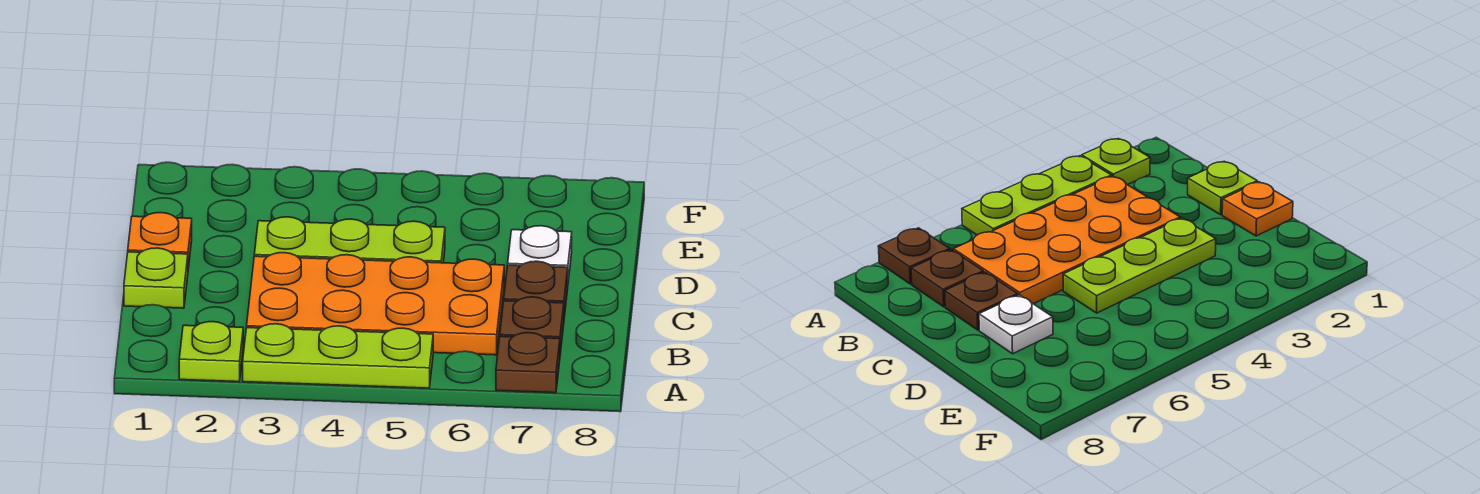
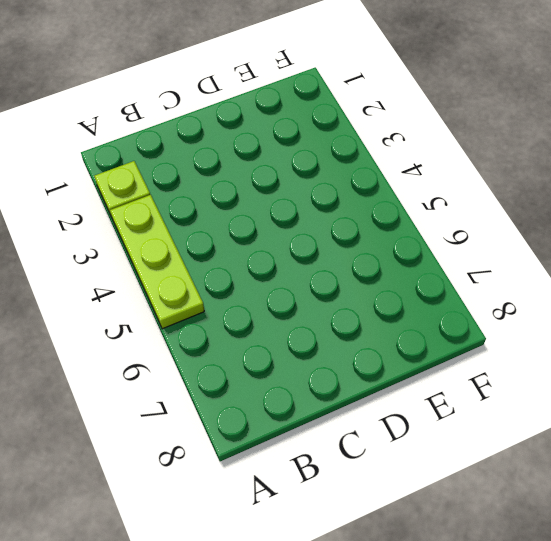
none -> brown 1x1 plate [496,333,560,393]
none -> orange 2x4 plate [247,253,504,355]

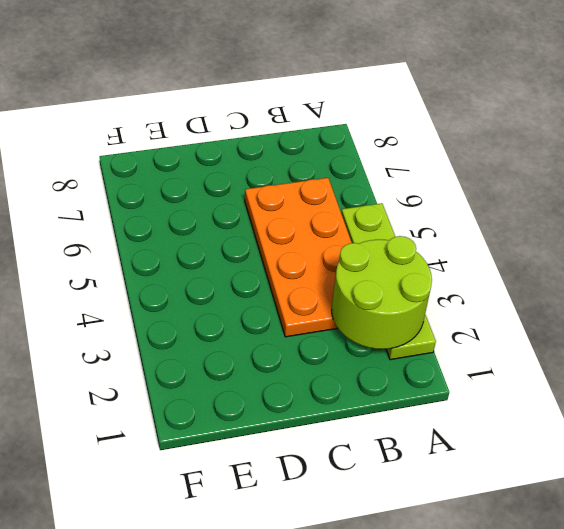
lime 2x2 round brick [332,236,432,349] -> none
none -> brown 1x1 plate [496,333,560,393]
none -> brown 1x1 plate [500,297,564,354]

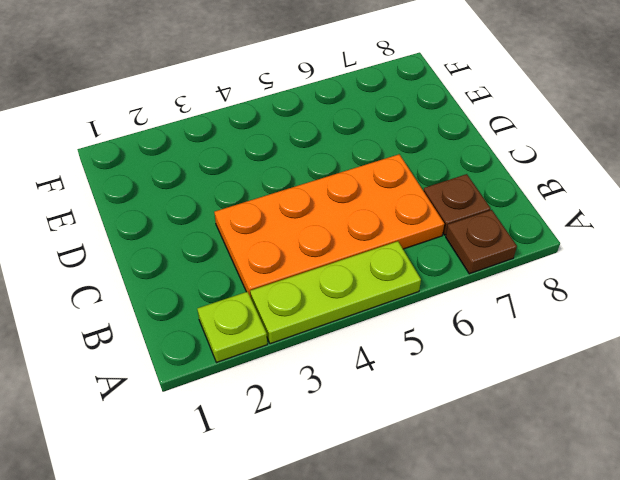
none -> lime 1x1 plate [124,248,188,308]
none -> brown 1x1 plate [504,261,568,317]

